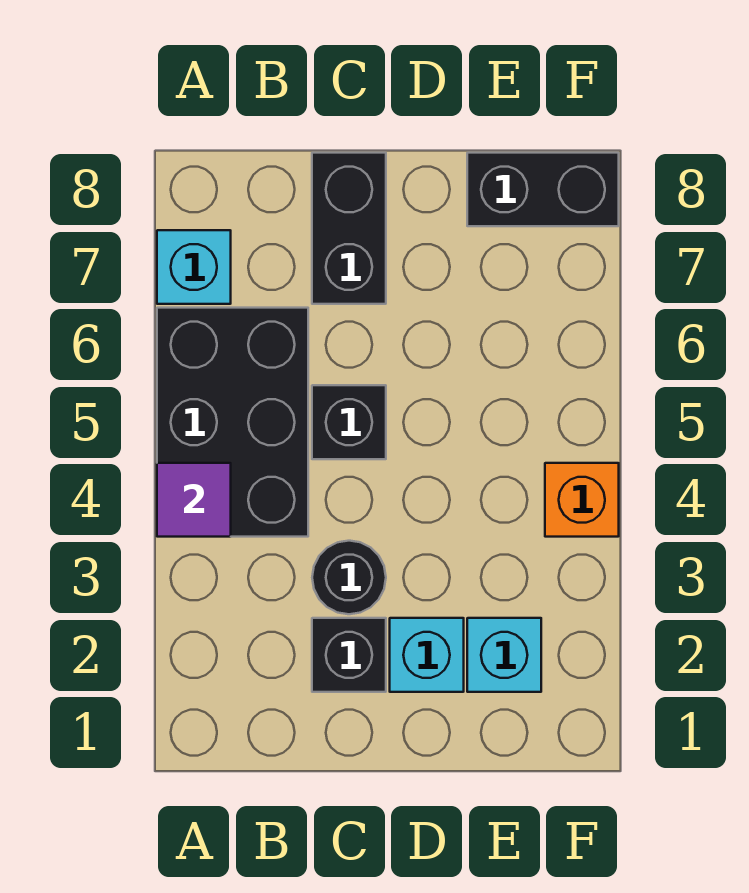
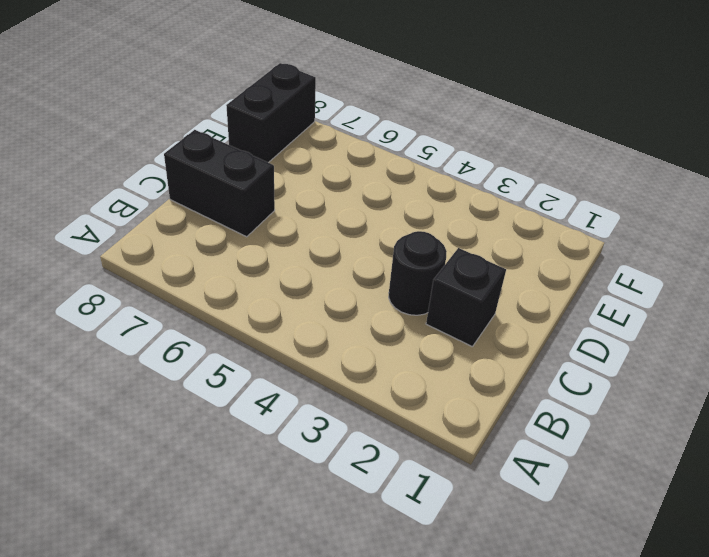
none -> black 2x3 brick [157,308,308,537]
none -> cyan 1x1 brick [157,230,231,304]

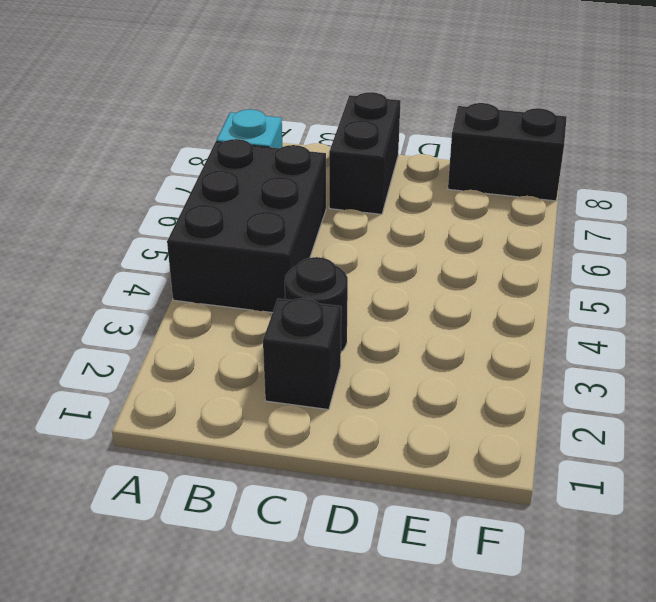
none -> black 1x1 brick [312,385,386,459]
none -> cyan 1x1 brick [390,618,464,692]

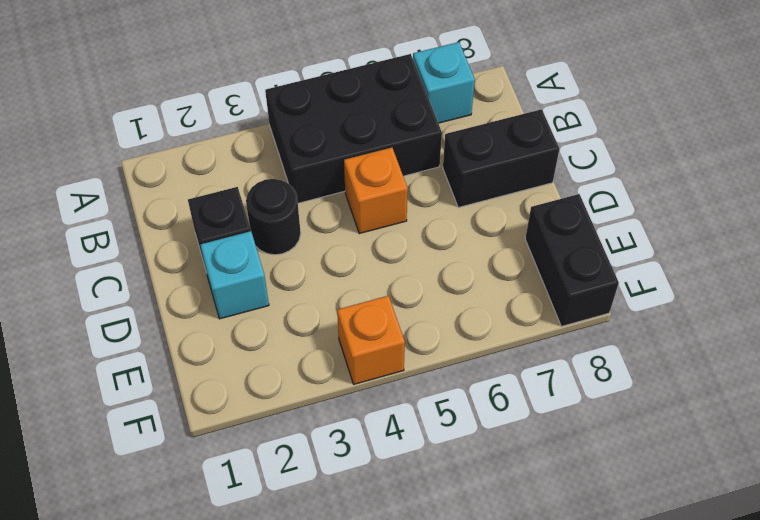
orange 1x1 brick [344,148,408,234] -> black 1x1 brick [312,385,386,459]
none -> cyan 1x1 brick [467,618,541,692]
none -> purple 1x1 tile [157,463,231,537]

